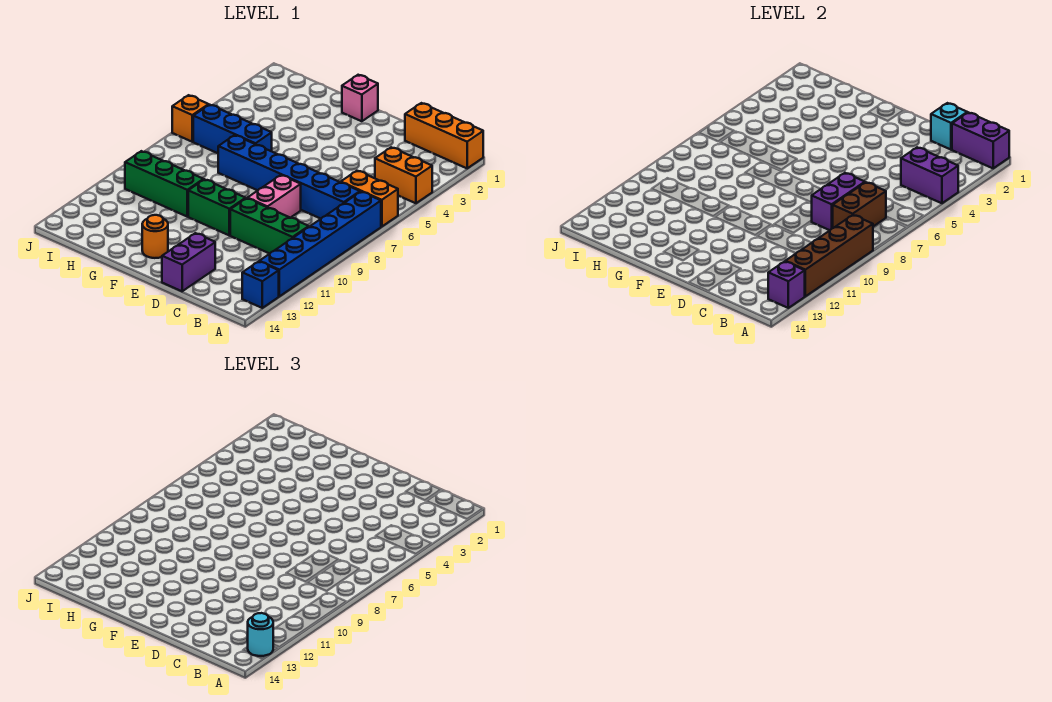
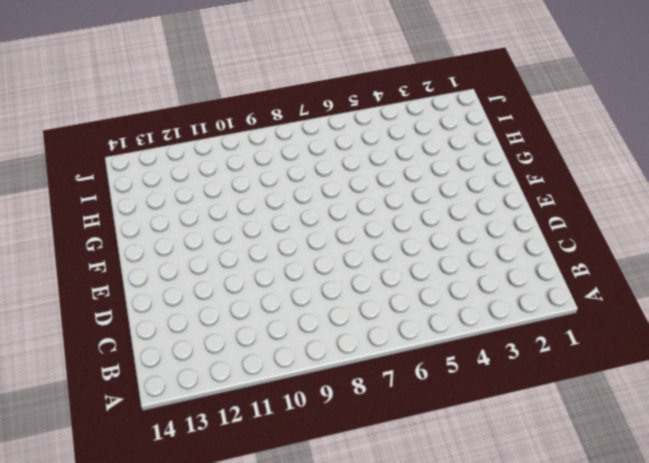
none -> orange 1x3 brick [405,103,483,168]
none -> orange 1x2 brick [375,147,432,203]
none -> orange 1x2 brick [341,171,398,227]

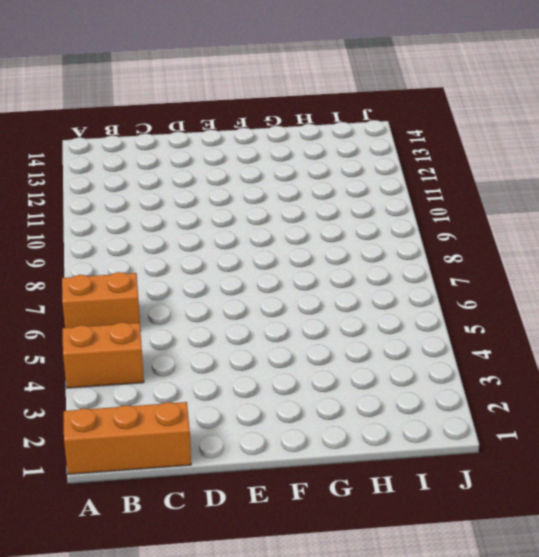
none -> blue 1x6 brick [259,192,381,296]
none -> blue 1x1 brick [242,261,279,308]
none -> blue 1x6 brick [218,135,360,219]

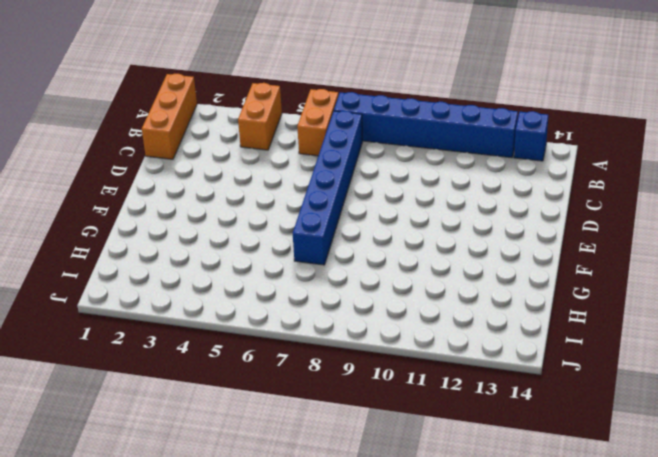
none -> green 1x3 brick [230,198,309,254]
none -> pink 1x2 brick [247,175,301,218]
none -> purple 1x2 brick [162,233,215,291]

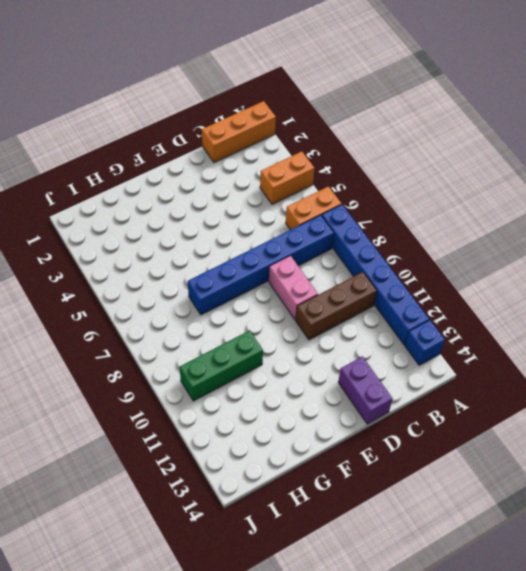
brown 1x3 brick [296,272,377,340] -> green 1x3 brick [230,198,309,254]
none -> green 1x2 brick [188,179,246,235]
none -> pink 1x1 brick [342,75,378,121]
none -> orange 1x1 round brick [142,215,168,258]

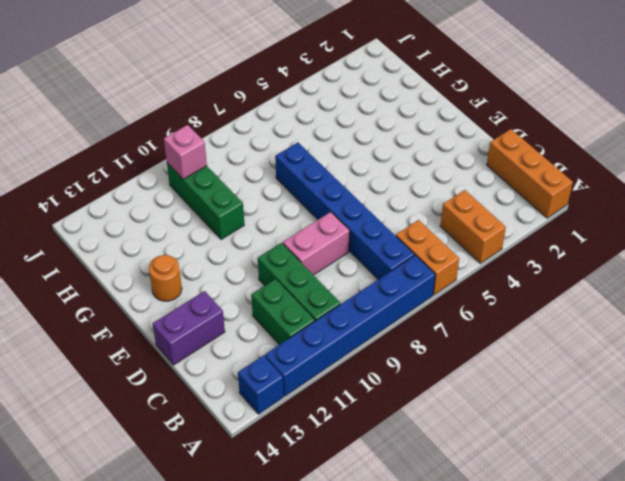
green 1x2 brick [251,279,315,345] -> green 1x2 brick moved to [188,179,246,235]
pink 1x1 brick [164,125,207,179] -> pink 1x1 brick moved to [342,75,378,121]
none -> blue 1x3 brick [193,105,272,153]
none -> orange 1x1 brick [172,95,209,142]
none -> purple 1x2 brick [952,112,1009,168]

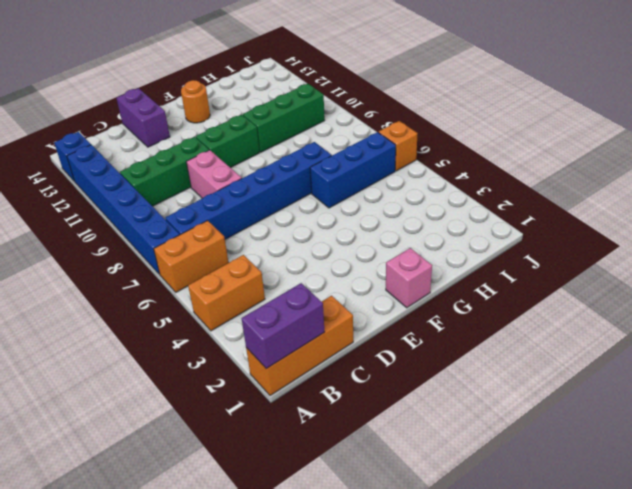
none -> purple 1x2 brick [901,147,958,203]
none -> brown 1x4 brick [785,215,873,296]
none -> purple 1x1 brick [768,261,805,308]

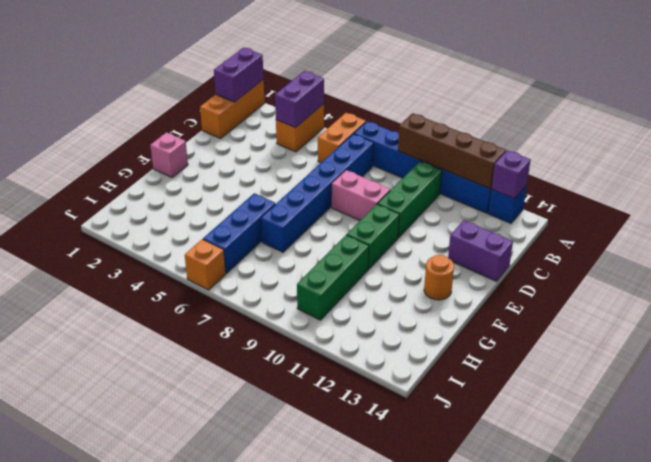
none -> brown 1x2 brick [833,182,886,228]
none -> cyan 1x1 brick [931,103,967,150]
none -> purple 1x2 brick [811,173,865,230]

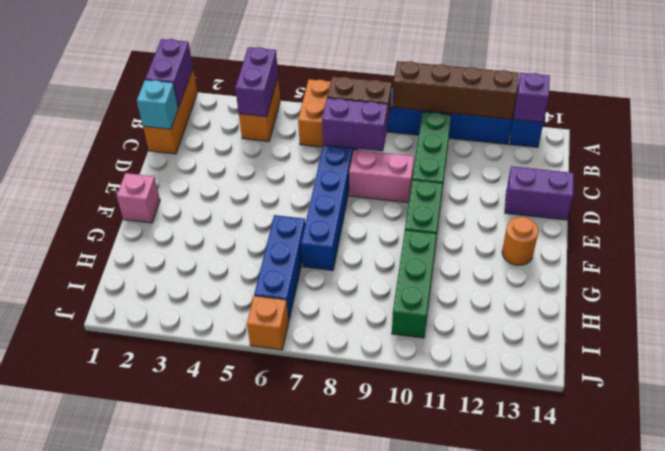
none -> cyan 1x1 round brick [248,613,273,656]

